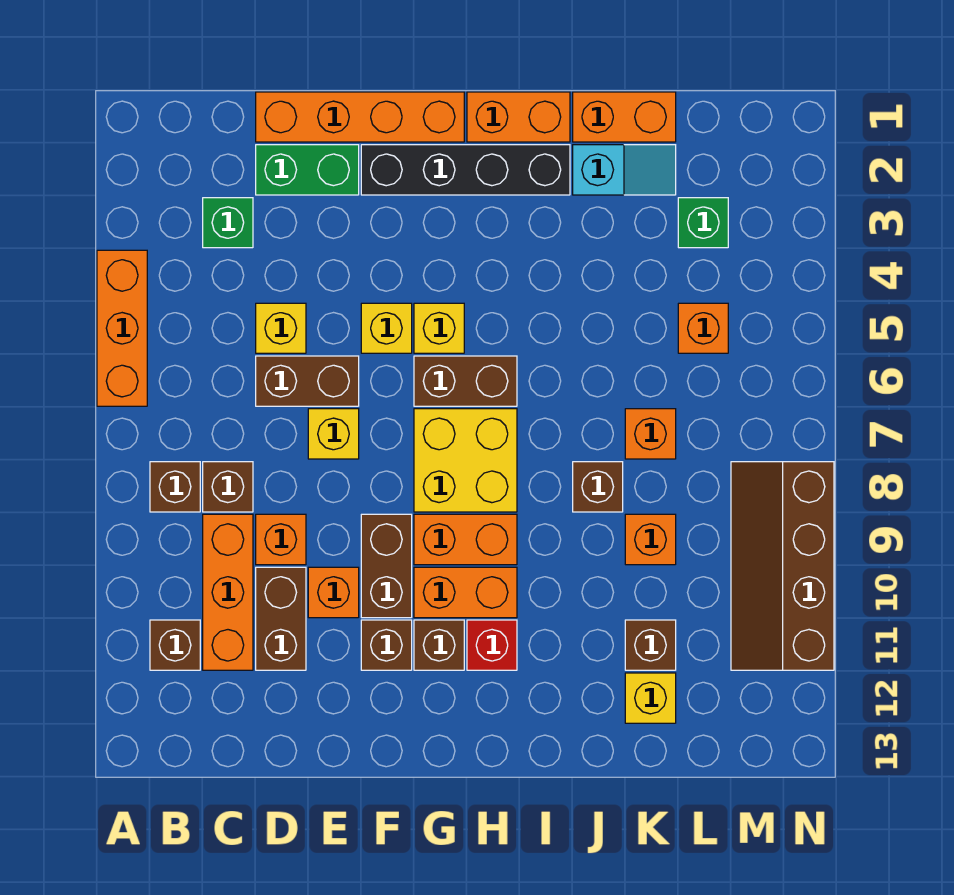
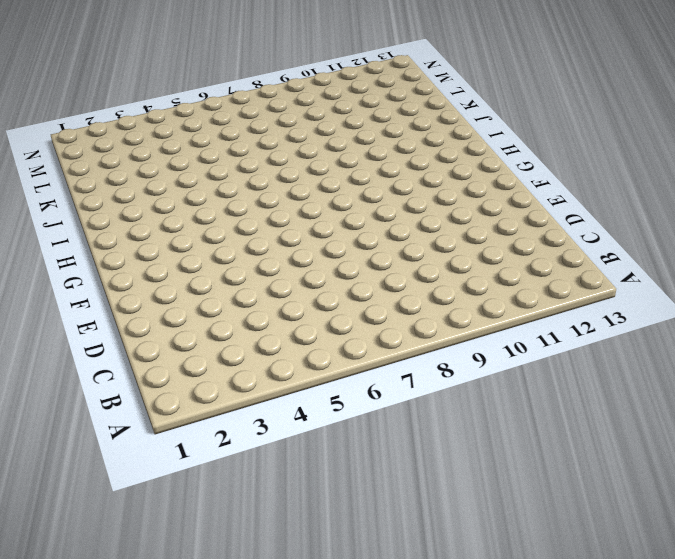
none -> orange 1x3 brick [97,250,147,406]
none -> brown 1x1 brick [150,462,200,512]
none -> brown 1x1 brick [150,620,200,670]
none -> green 1x1 brick [203,198,253,248]

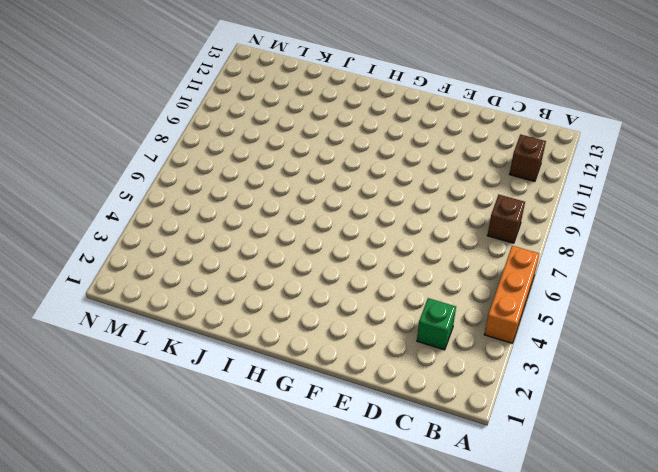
none -> brown 1x1 brick [203,462,253,512]
none -> orange 1x3 brick [203,514,253,670]
none -> orange 1x4 brick [256,92,464,142]
none -> green 1x2 brick [256,145,359,195]

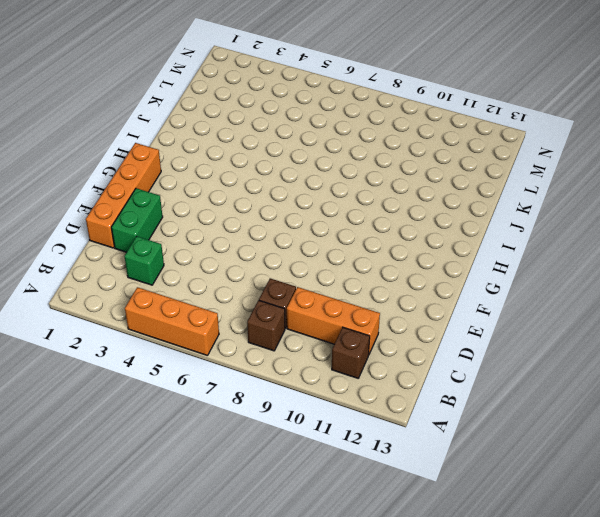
none -> yellow 1x1 brick [256,303,306,353]
none -> brown 1x2 brick [256,356,359,406]
none -> orange 1x1 brick [256,514,306,565]
none -> brown 1x2 brick [256,567,306,670]

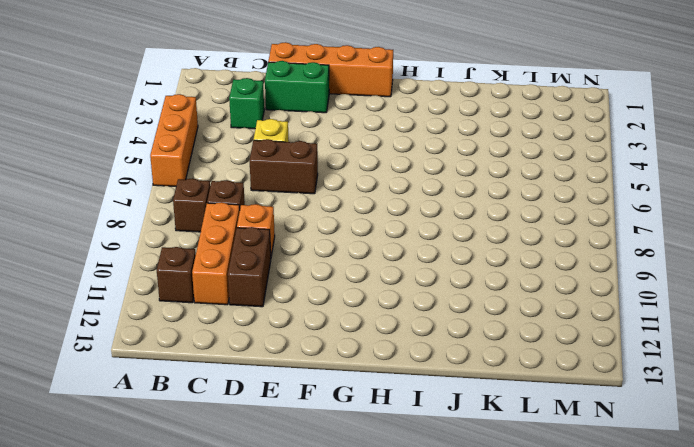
none -> yellow 1x1 brick [308,409,359,459]
none -> orange 1x1 brick [308,567,359,618]
none -> black 1x4 brick [361,145,570,195]
none -> yellow 1x1 brick [361,303,412,353]

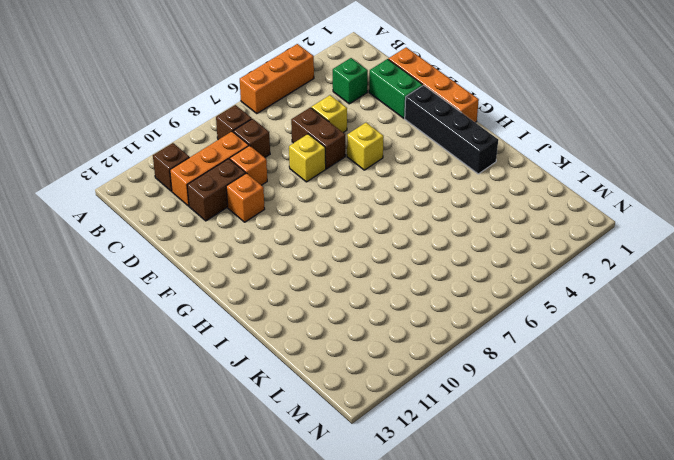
none -> brown 1x2 brick [361,514,412,618]
none -> brown 1x1 brick [361,620,412,670]
none -> yellow 1x1 brick [414,303,464,353]
none -> brown 1x2 brick [414,356,517,406]

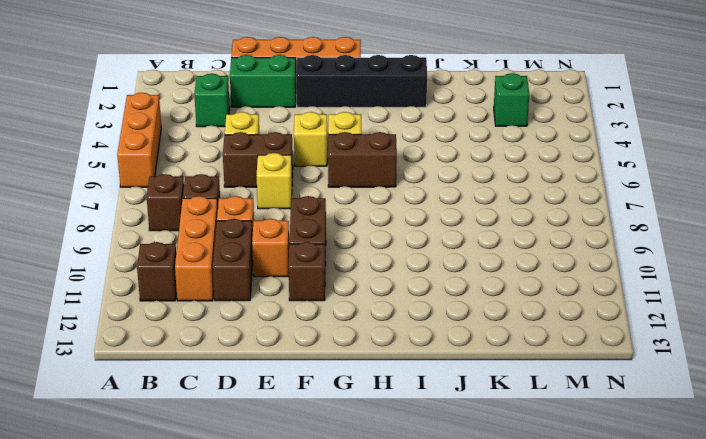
none -> yellow 2x2 brick [414,409,517,512]
none -> orange 1x2 brick [414,514,517,565]
none -> orange 1x2 brick [414,567,517,618]
none -> brown 1x1 brick [414,620,464,670]

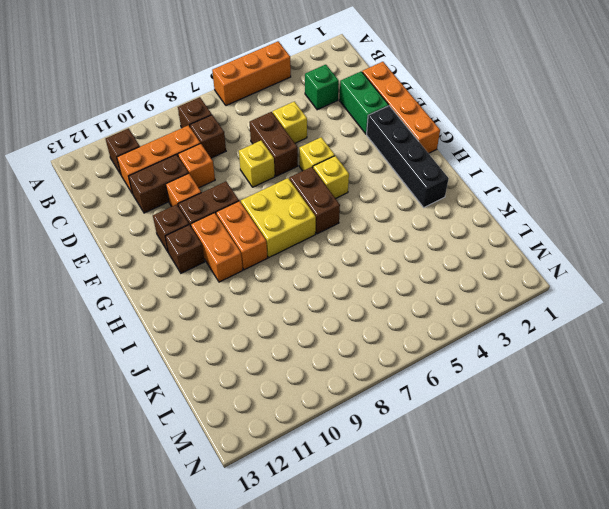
none -> orange 1x2 brick [467,92,570,142]
none -> red 1x1 brick [467,620,517,670]
none -> orange 1x2 brick [573,92,676,142]
none -> cyan 1x2 slope [573,145,676,195]

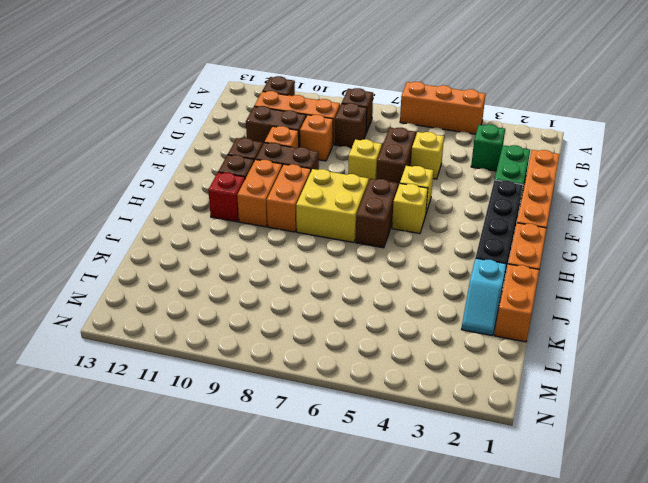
none -> brown 1x1 brick [573,462,623,512]
none -> orange 1x1 brick [625,409,676,459]
none -> orange 1x1 brick [625,514,676,565]
none -> brown 1x1 brick [625,620,676,670]

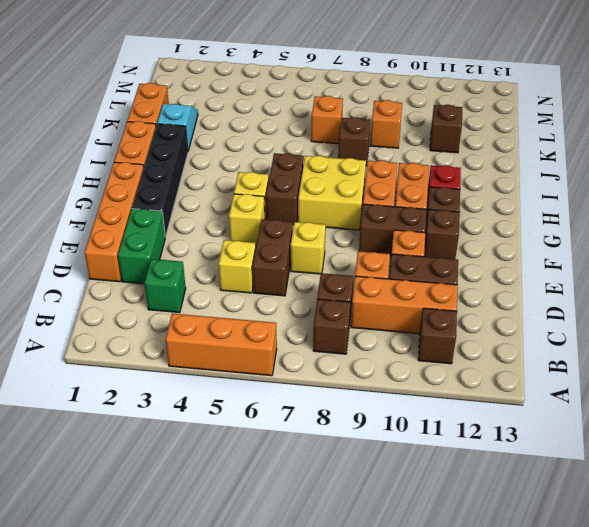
none -> yellow 1x1 brick [625,673,676,723]
none -> green 1x1 brick [678,198,728,248]
none -> orange 1x1 brick [678,303,728,353]
none -> brown 2x4 slope [731,462,834,670]

